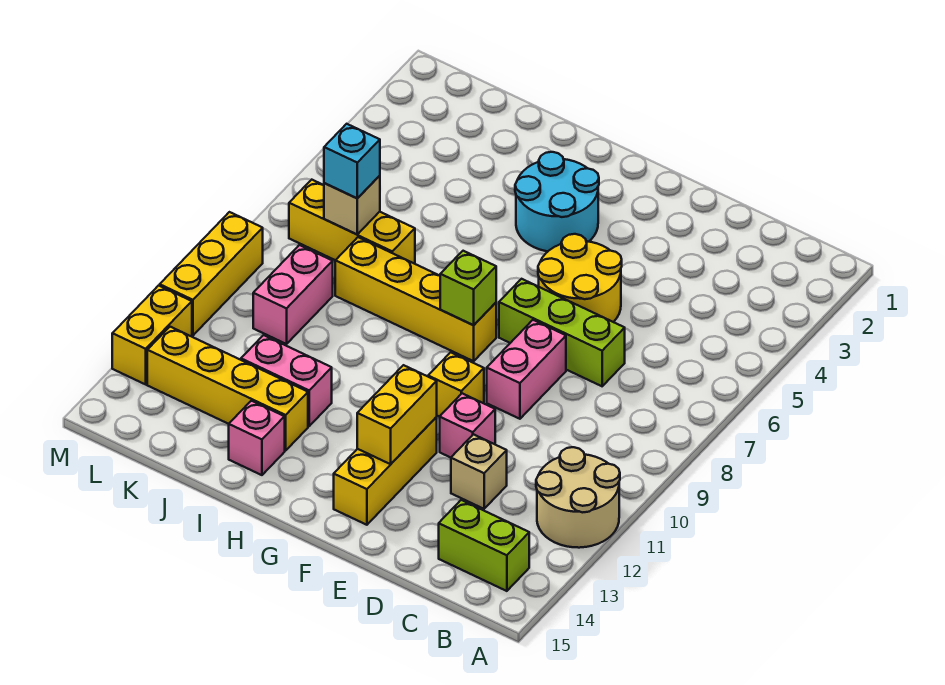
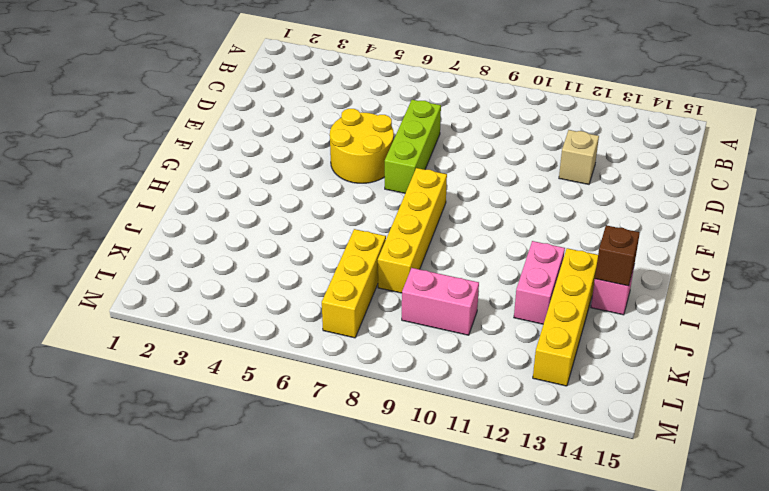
brown 1x1 brick [595,225,640,286] -> none
none -> tan 2x2 round brick [536,447,620,548]
none -> lime 1x2 brick [439,500,529,591]
none -> pink 1x2 brick [487,320,566,419]

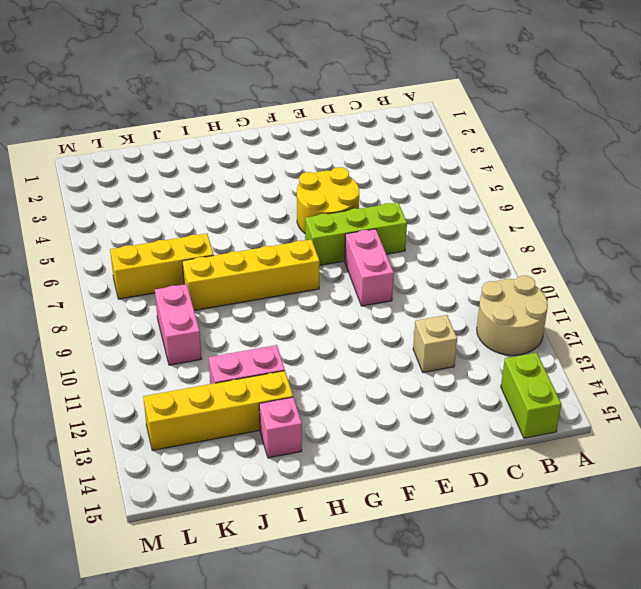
lime 1x2 brick [501,353,561,438] -> lime 1x2 brick turned to [439,500,529,591]
none -> pink 1x1 brick [440,393,495,458]
none -> yellow 1x1 brick [428,352,484,417]
none -> yellow 1x3 brick [334,417,437,525]

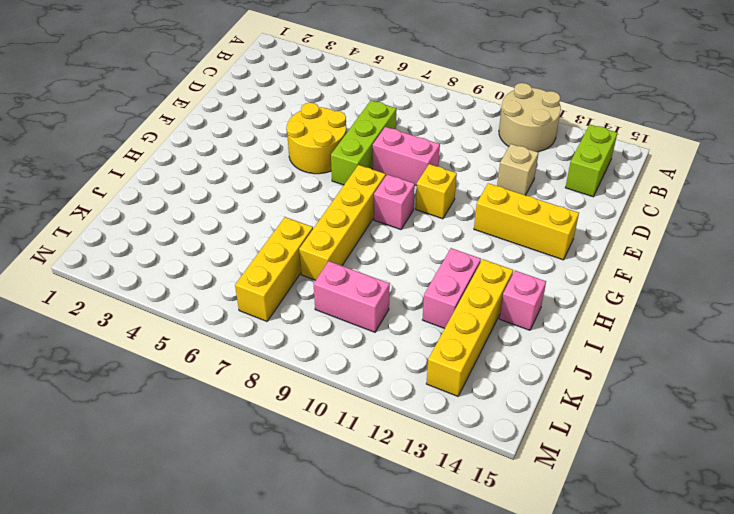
pink 1x1 brick [374,174,415,230] -> pink 1x1 brick moved to [440,393,495,458]
none -> cyan 2x2 round brick [515,152,599,251]
none -> yellow 1x3 brick [160,212,263,335]
none -> yellow 1x2 brick [112,285,192,384]

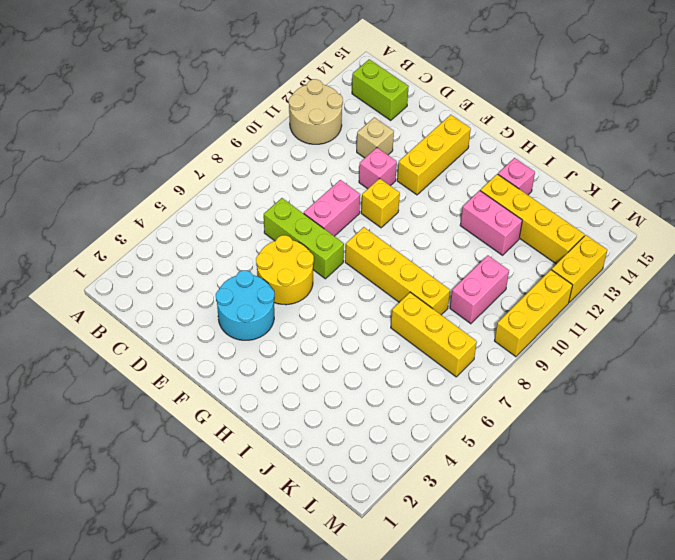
cyan 2x2 round brick [216,270,274,340] -> cyan 2x2 round brick moved to [515,152,599,251]
none -> yellow 1x2 brick [357,365,437,464]
none -> lime 1x1 brick [440,251,496,325]
none -> tan 1x1 brick [324,176,380,234]

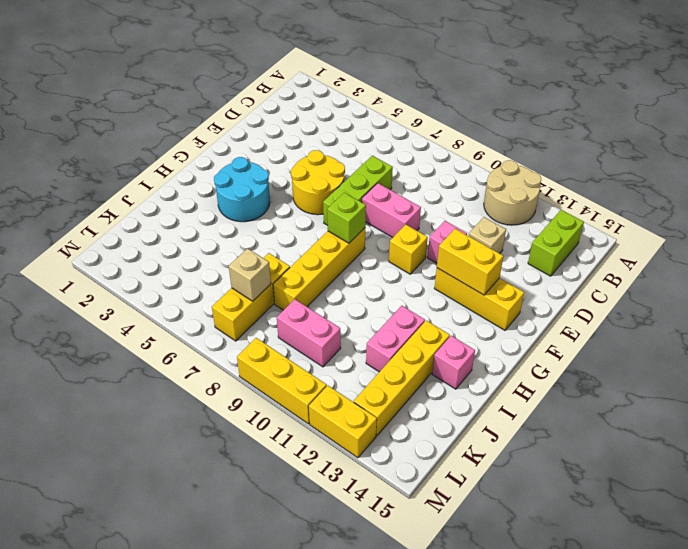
none -> cyan 1x1 brick [324,124,380,198]

